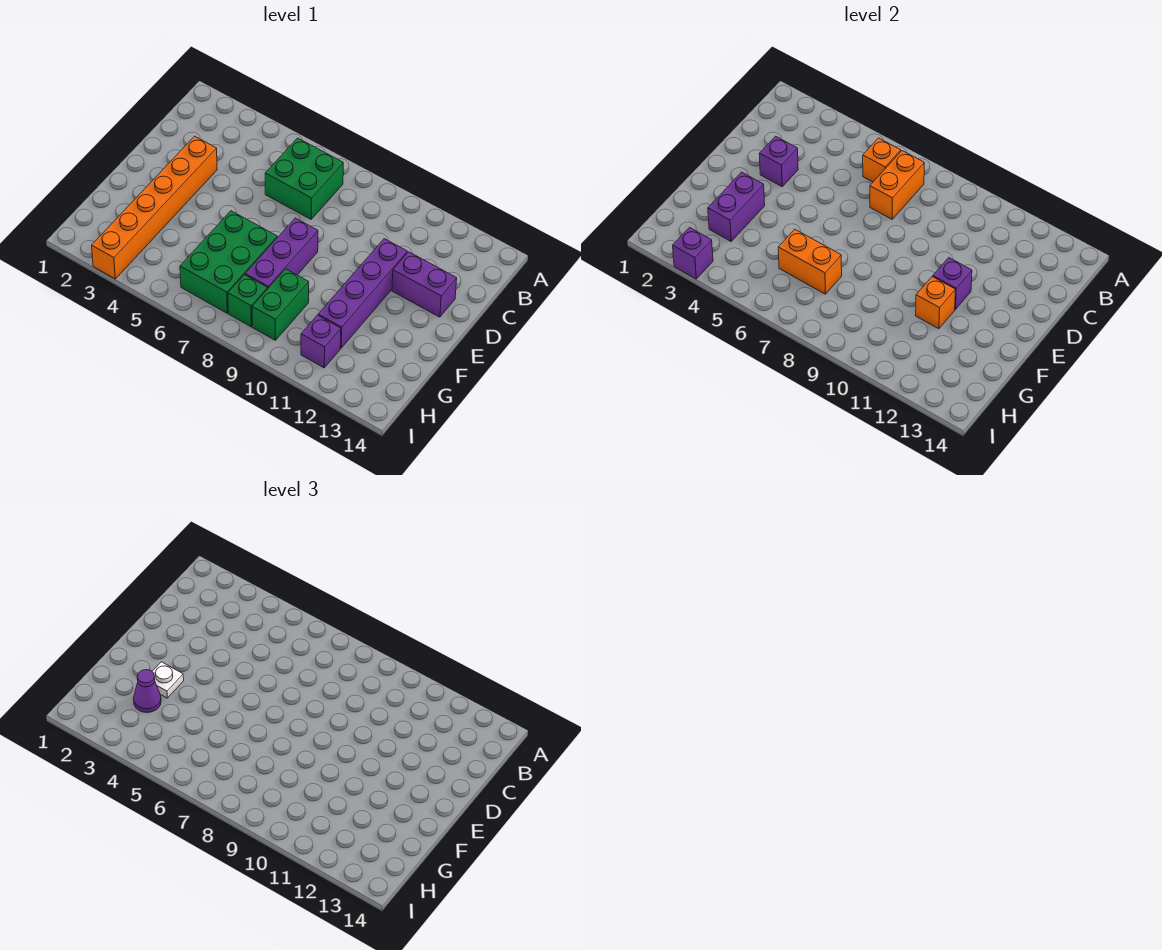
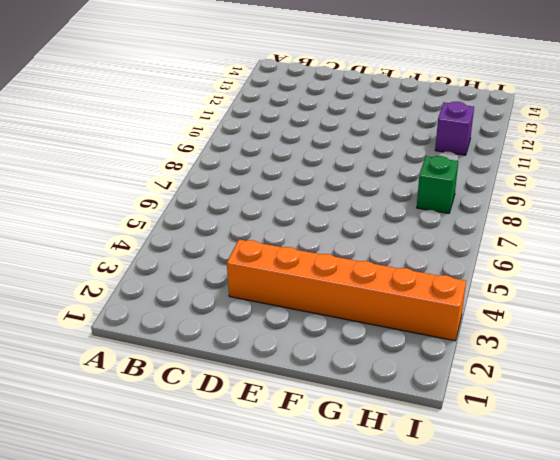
none -> green 2x2 brick [265,138,343,219]
none -> purple 1x4 brick [318,239,407,348]
none -> purple 1x2 brick [392,252,457,317]

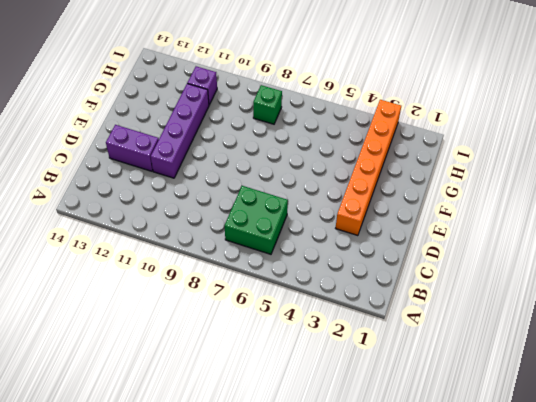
none -> purple 1x3 brick [245,218,318,289]
none -> green 2x3 brick [180,211,277,313]
none -> green 1x2 brick [252,269,309,340]

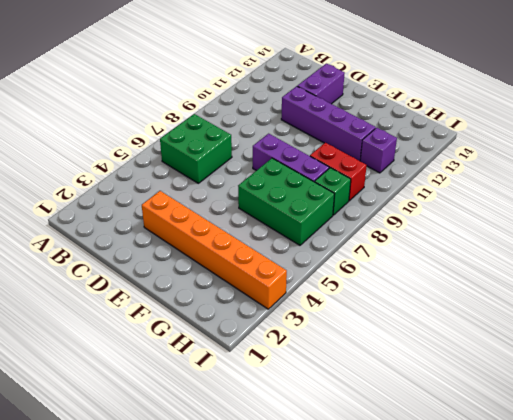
red 1x2 brick [310,143,367,201] -> green 1x2 brick [252,269,309,340]
none -> orange 1x1 brick [863,138,901,182]
none -> orange 1x2 brick [870,151,924,219]
none -> purple 1x1 brick [759,136,798,187]

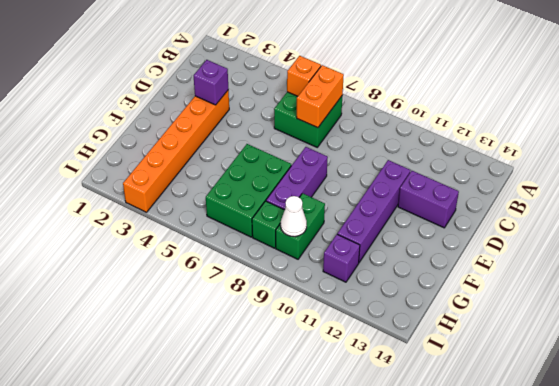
white 1x1 cone [281,196,307,237] -> none
none -> purple 1x1 brick [933,258,972,309]
none -> purple 1x2 brick [708,172,765,241]
none -> orange 1x1 brick [916,277,955,329]

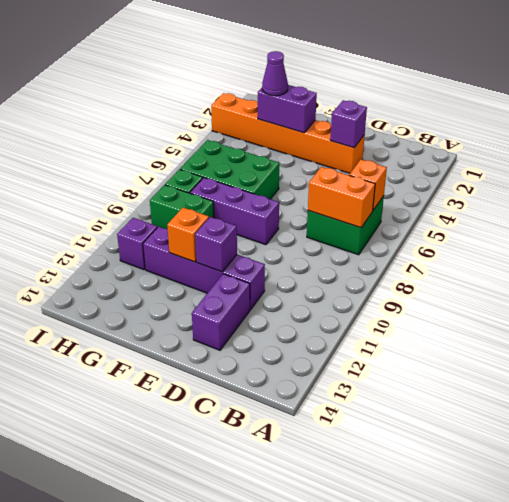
none -> orange 1x2 brick [778,229,842,294]
none -> purple 1x1 brick [673,228,713,279]
none -> white 1x1 plate [152,662,184,698]

